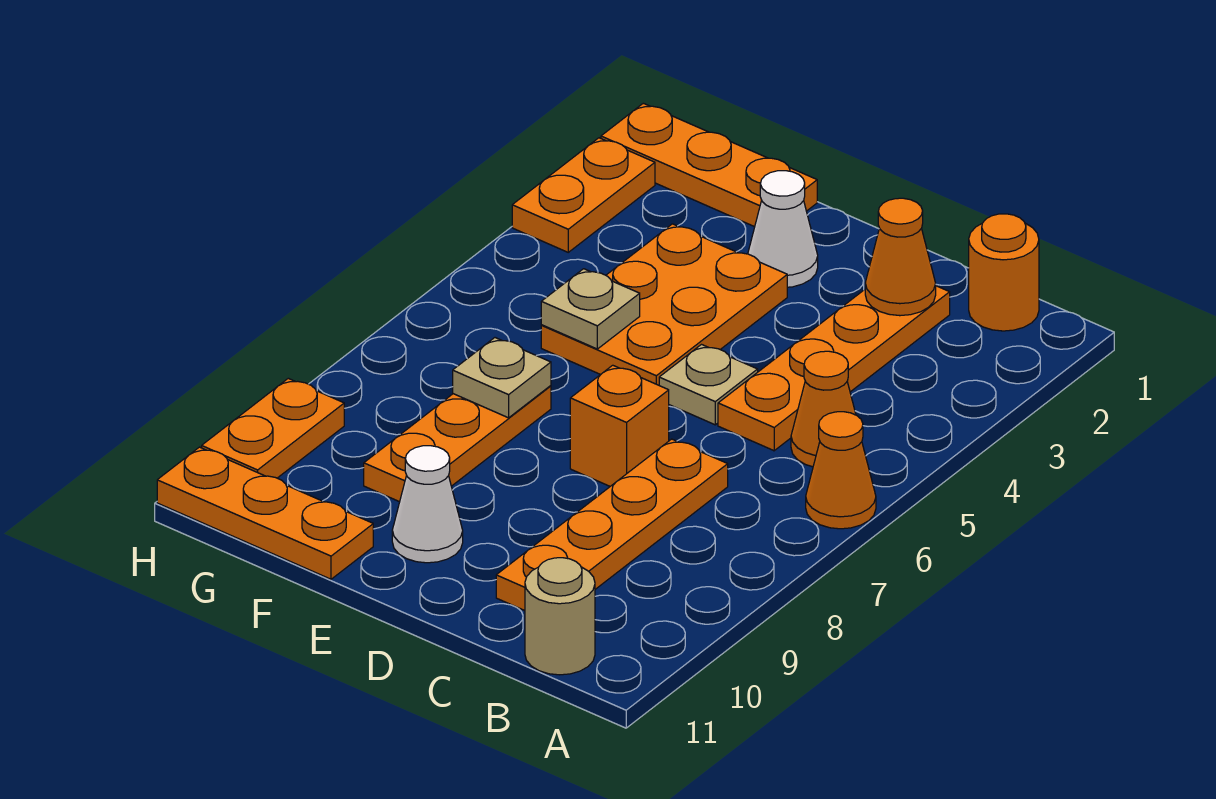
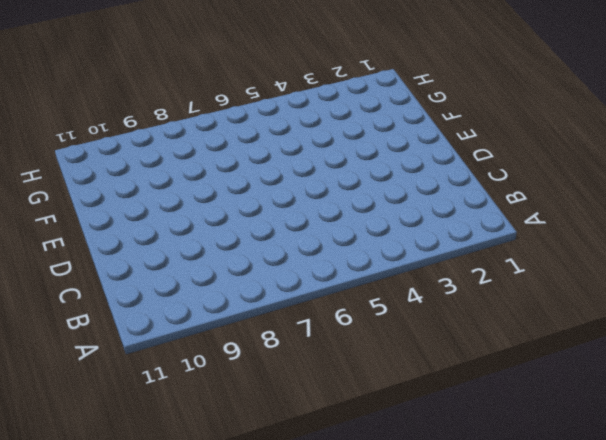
none -> orange 1x1 cone [806,412,876,529]
none -> orange 1x1 round brick [969,214,1039,331]
none -> orange 1x1 cone [791,351,856,467]

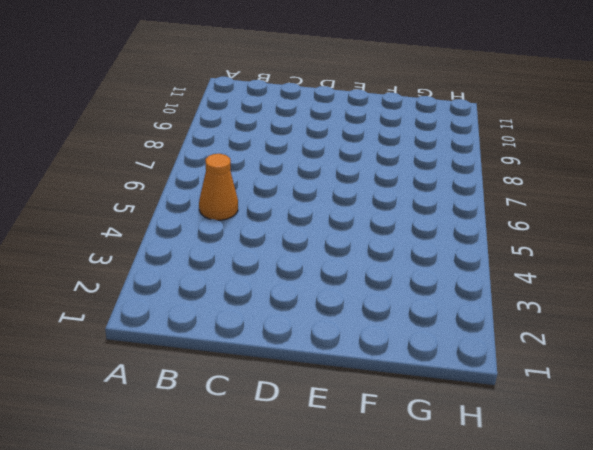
none -> orange 1x1 cone [806,412,876,529]
none -> orange 1x1 round brick [969,214,1039,331]
none -> tan 1x1 round brick [525,558,595,675]

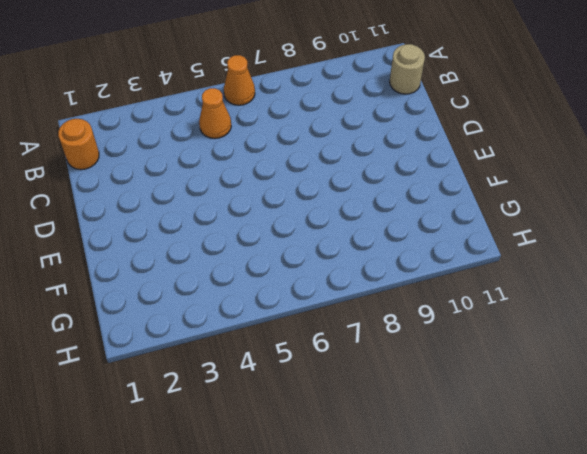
none -> orange 1x4 plate [718,286,950,451]
none -> orange 1x4 plate [496,439,728,611]
none -> tan 1x1 plate [659,345,758,425]

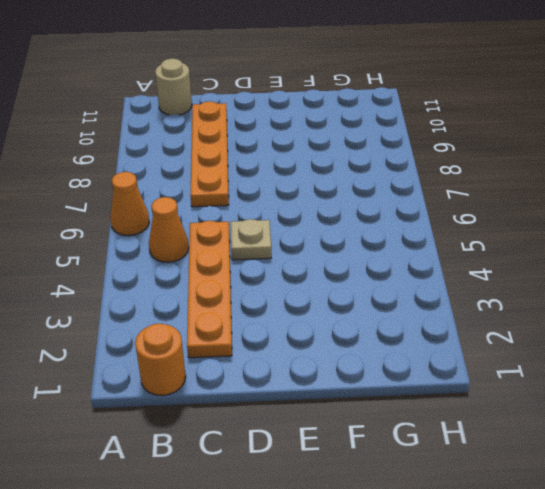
none -> orange 1x1 brick [570,365,669,486]
none -> white 1x1 cone [748,171,818,287]
none -> orange 2x3 plate [541,224,787,385]

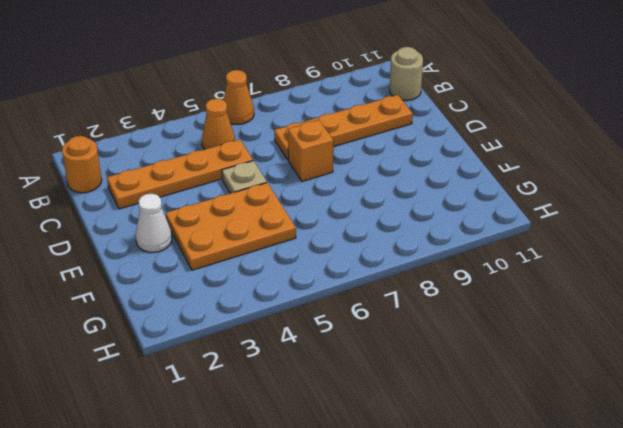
none -> white 1x1 cone [392,446,463,563]
none -> orange 1x3 plate [601,103,817,227]
none -> orange 1x3 plate [364,386,551,502]

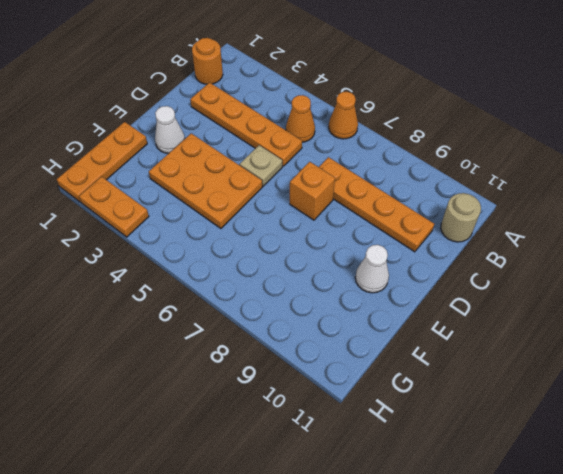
none -> orange 1x3 plate [364,386,551,502]
none -> orange 1x3 plate [157,447,373,579]
none -> orange 1x2 plate [202,378,344,478]

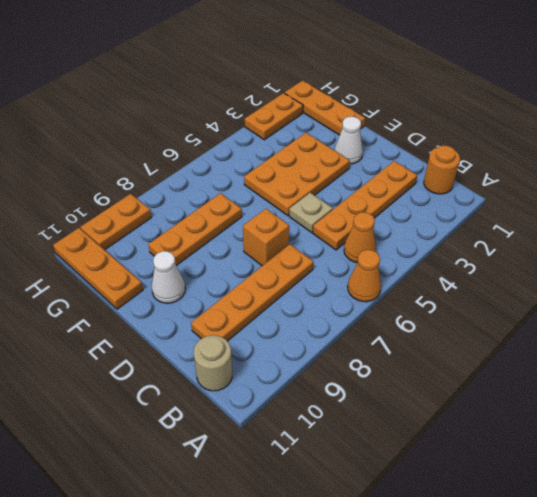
none -> orange 1x1 cone [865,198,936,316]
none -> tan 1x1 plate [541,269,640,349]
none -> tan 1x1 plate [453,338,551,418]

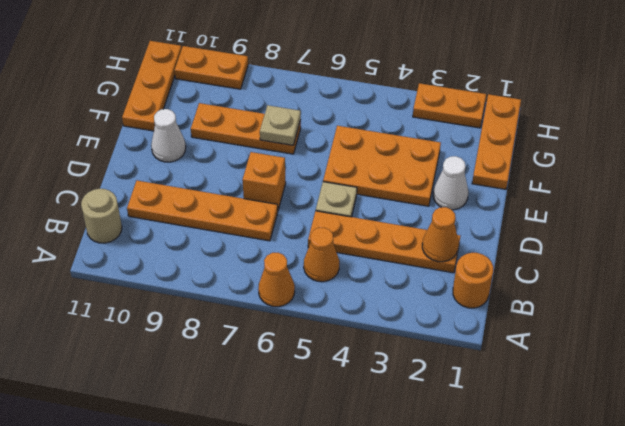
none -> tan 1x1 plate [541,269,640,349]

